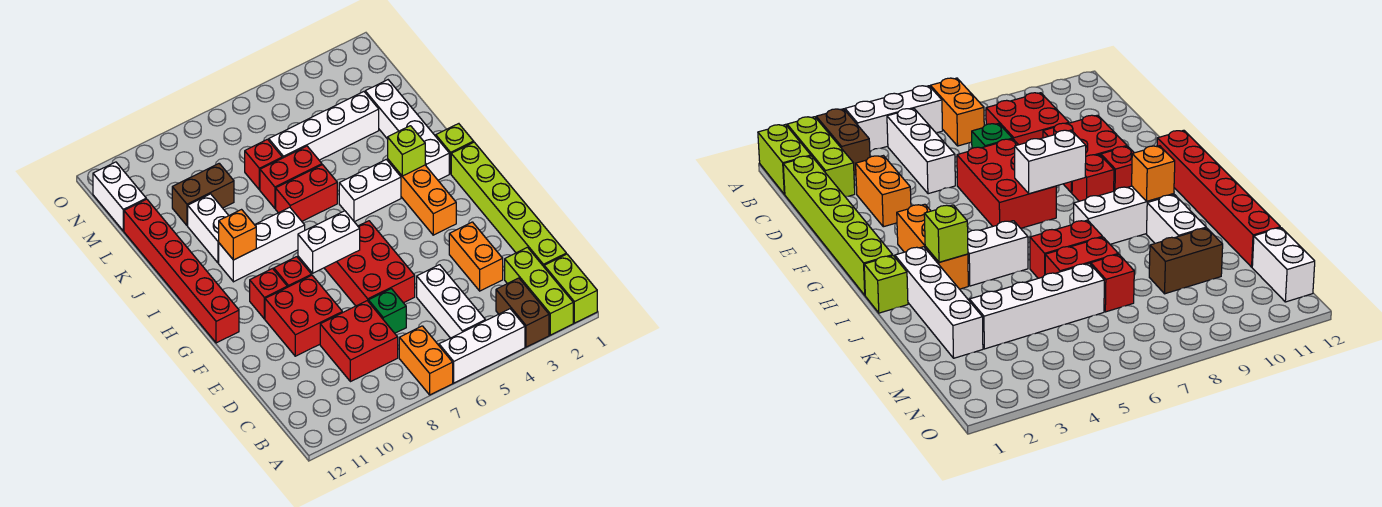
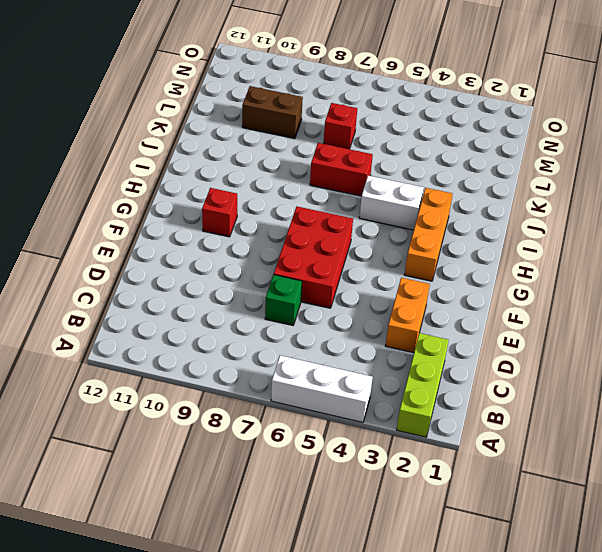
none -> lime 1x2 brick [544,254,597,323]
none -> brown 1x2 brick [496,278,549,347]
none -> orange 1x2 brick [399,326,453,395]
none -> white 1x3 brick [417,265,485,338]

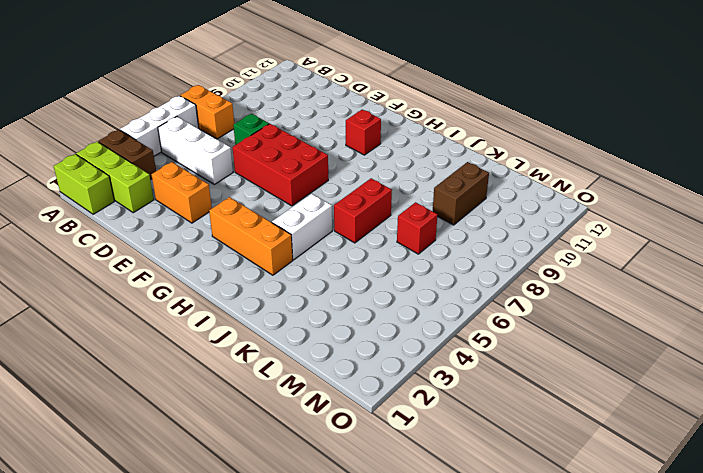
none -> lime 1x6 brick [451,142,566,266]
none -> red 2x2 brick [320,301,398,382]
none -> red 2x2 brick [265,275,342,356]
none -> red 1x1 brick [274,257,311,287]

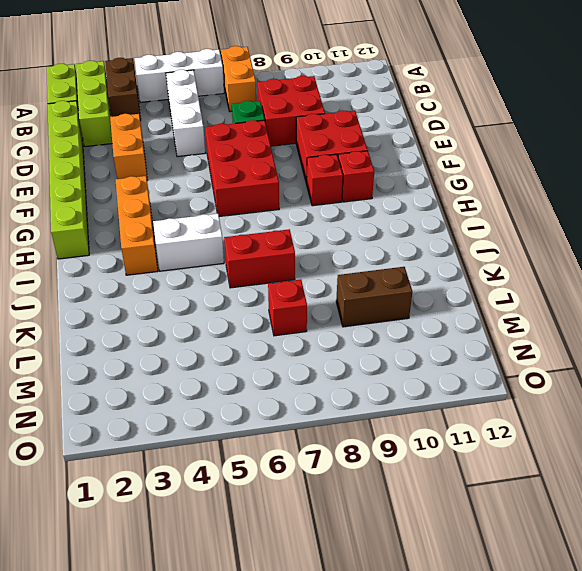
none -> red 1x6 brick [124,199,239,343]
none -> lime 1x1 brick [436,124,474,174]
none -> white 1x4 brick [365,80,449,180]
none -> white 1x3 brick [219,207,305,282]

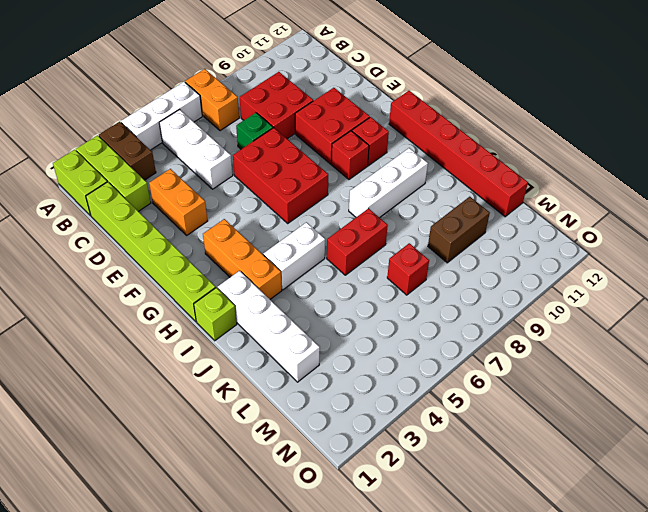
none -> white 1x2 brick [188,194,229,263]
none -> red 1x2 brick [260,146,322,208]
none -> white 1x4 brick [269,92,379,160]
none -> white 1x2 brick [93,162,146,231]

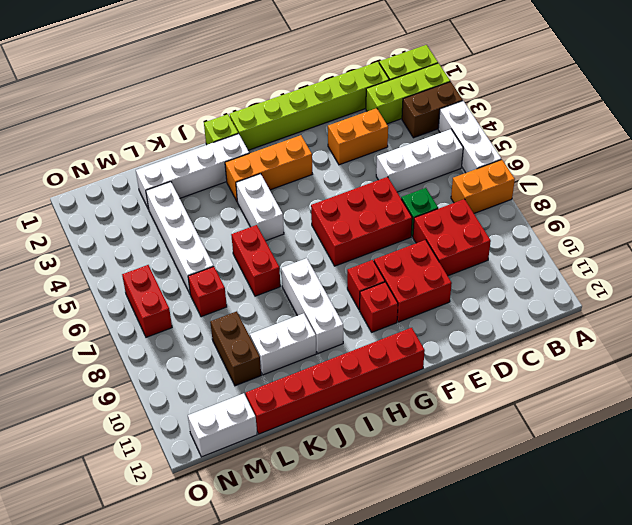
red 1x2 brick [122,265,172,337] -> red 1x2 brick moved to [260,146,322,208]
none -> white 1x2 brick [298,211,360,273]
none -> lime 1x1 brick [388,126,425,176]
none -> orange 1x1 brick [219,210,256,260]

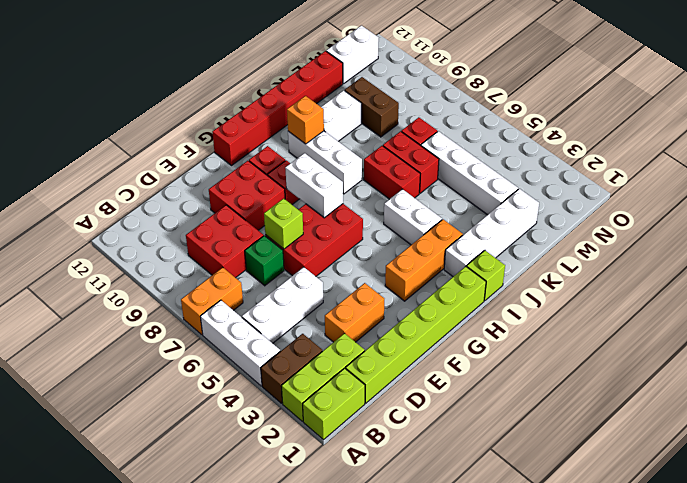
lime 1x1 brick [264,199,303,249] -> lime 1x1 brick moved to [388,126,425,176]

